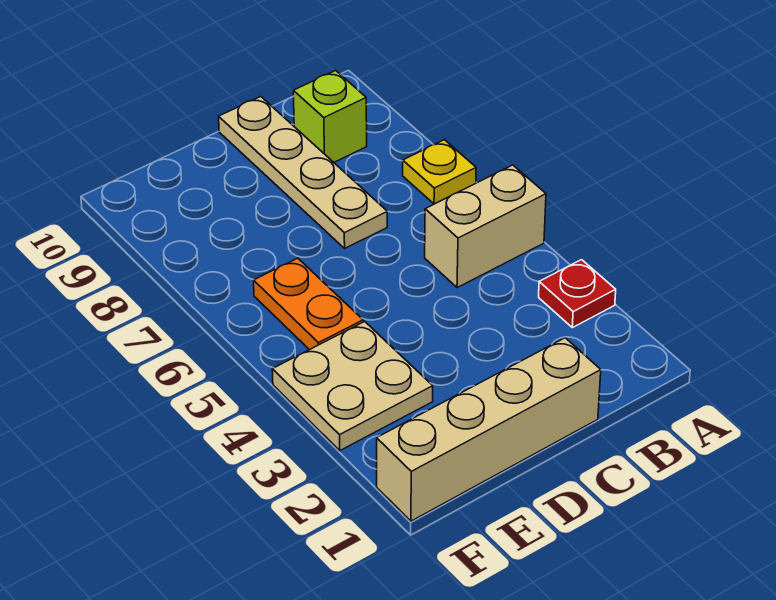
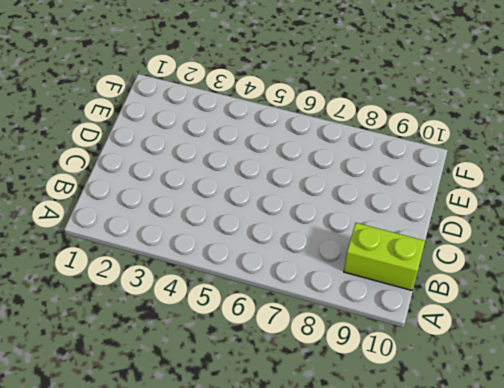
lime 1x2 brick [344,223,425,290] -> lime 1x1 brick [293,71,367,162]
none -> red 1x1 plate [539,260,616,328]
none -> tan 1x2 brick [425,165,546,288]

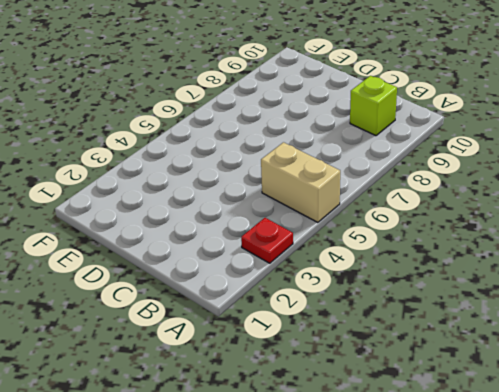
none -> yellow 1x1 plate [403,140,476,204]
none -> tan 1x4 brick [377,338,601,521]

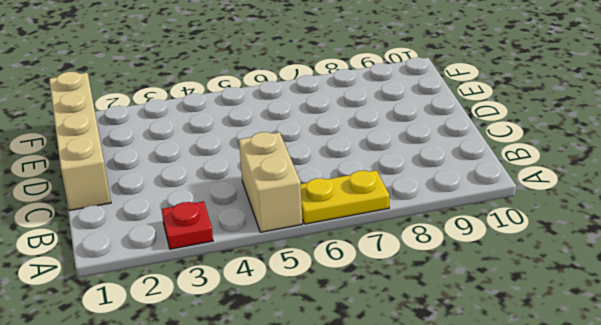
yellow 1x2 plate [301,170,389,224] -> yellow 1x1 plate [403,140,476,204]
none -> lime 1x1 brick [293,71,367,162]
none -> tan 1x4 plate [219,97,387,248]

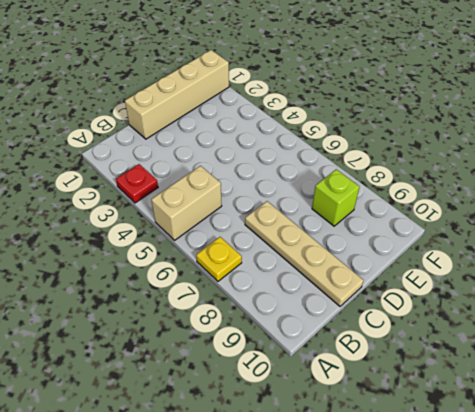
lime 1x1 brick [312,169,360,226] -> lime 1x1 brick moved to [293,71,367,162]
none -> tan 2x2 plate [272,322,433,451]
none -> orange 1x2 plate [254,258,363,350]

